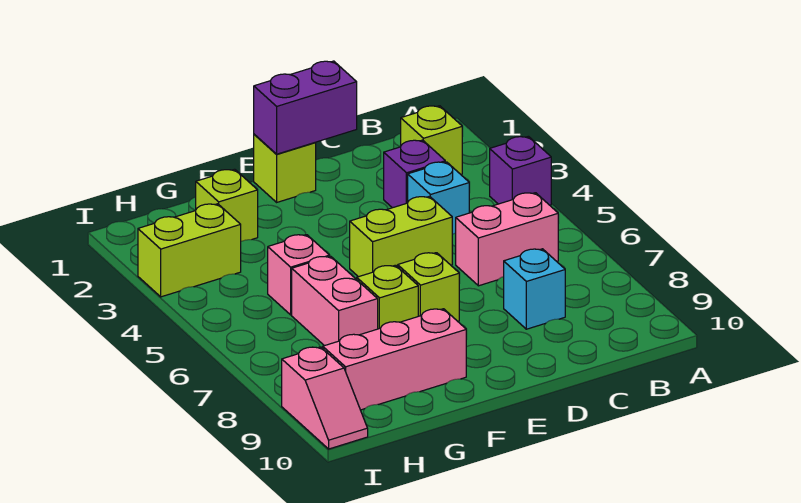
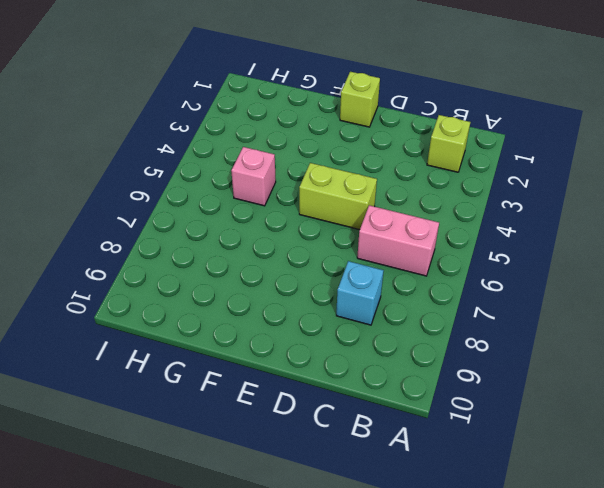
none -> purple 1x1 brick [490,136,551,205]
none -> purple 1x1 brick [384,140,445,208]
none -> cyan 1x1 brick [408,162,469,234]

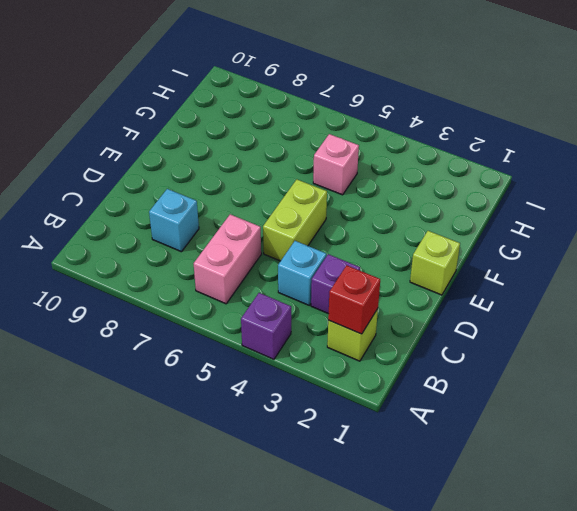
red 1x1 brick [328,265,380,334] -> none
none -> lime 1x1 brick [398,253,459,321]
none -> lime 1x1 brick [357,265,418,329]
none -> pink 1x3 brick [323,309,466,410]

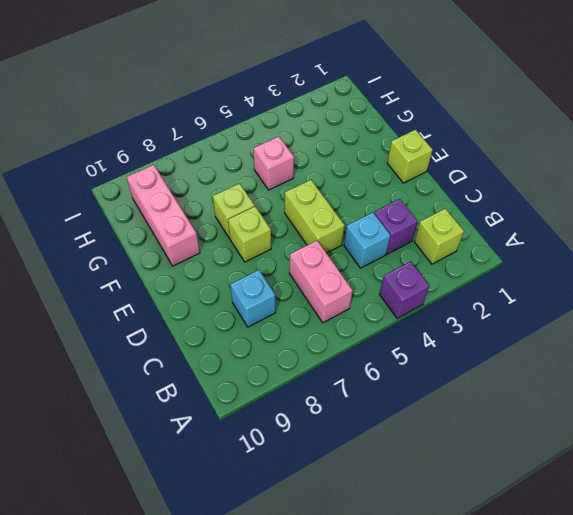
none -> lime 1x1 brick [196,169,258,241]
none -> pink 1x2 brick [292,256,378,346]
none -> lime 1x2 brick [138,204,241,297]

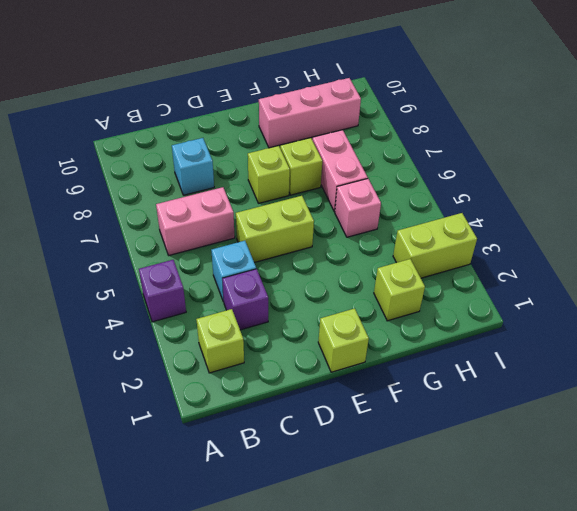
none -> pink 1x2 slope [282,347,368,449]
none -> purple 1x2 brick [254,61,357,154]

